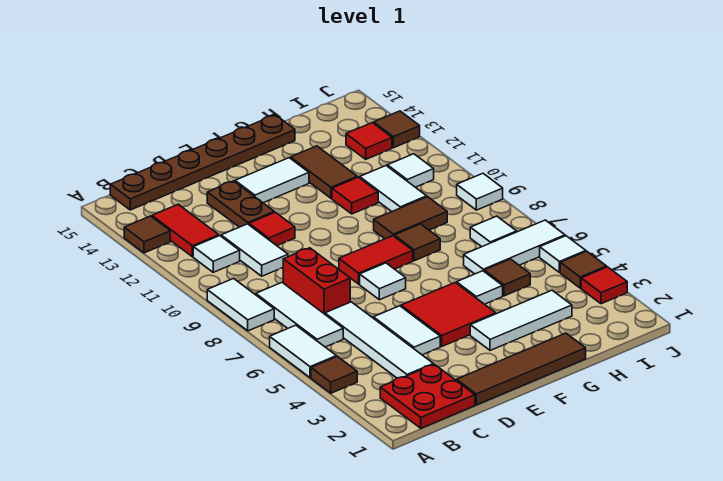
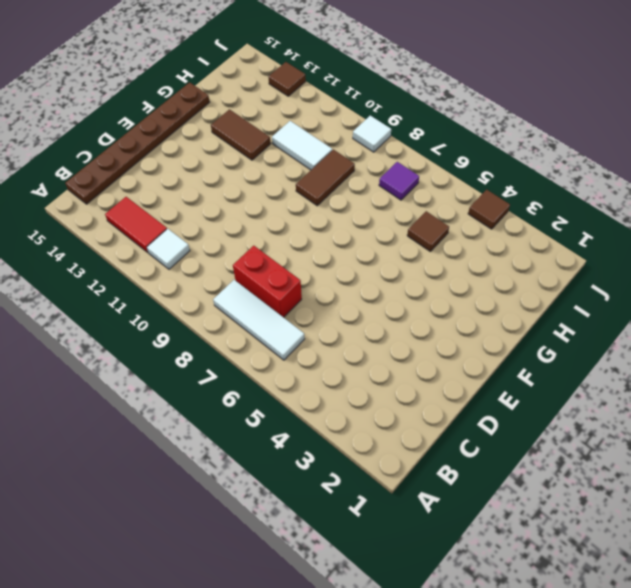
purple 1x1 tile [379,162,419,200] -> white 1x1 tile [470,216,517,247]
none -> brown 1x1 tile [311,356,357,393]
none -> white 1x2 tile [270,325,336,378]
none -> white 1x2 tile [207,279,274,331]
none -> brown 1x1 tile [124,216,170,253]

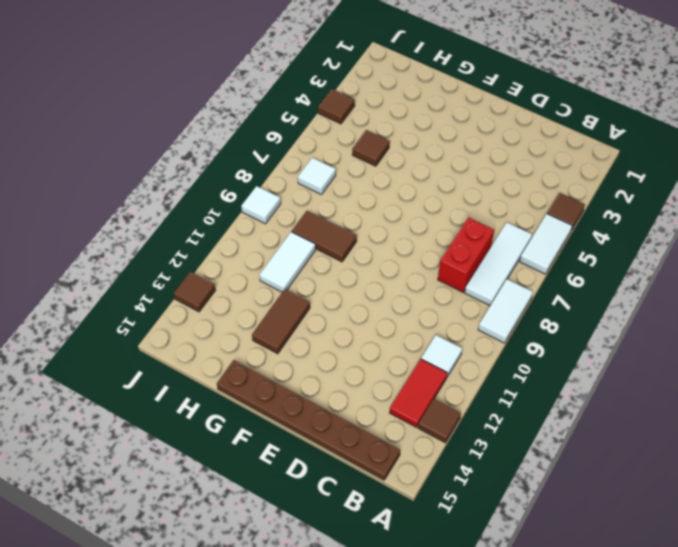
none -> red 2x2 plate [380,364,475,428]
none -> white 1x4 tile [325,302,433,378]
none -> white 1x2 tile [221,224,288,276]
none -> brown 1x4 tile [456,333,586,405]

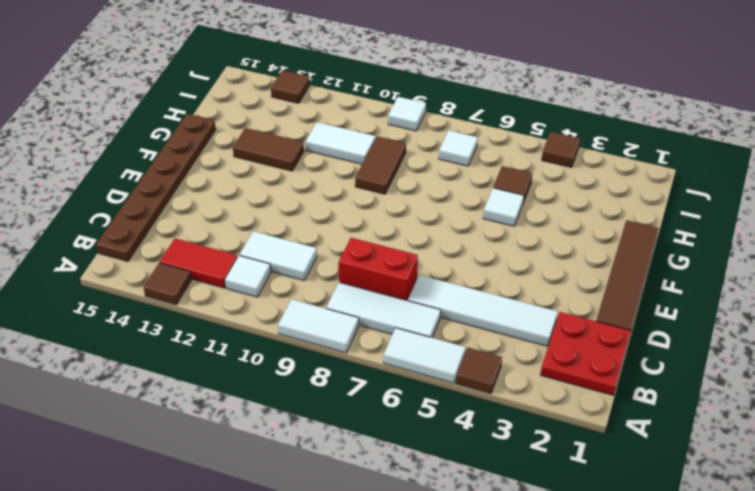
none -> white 1x2 tile [373,306,440,355]
none -> red 1x1 tile [249,212,295,246]
none -> brown 1x2 plate [207,181,274,227]
none -> red 2x2 tile [401,283,496,346]

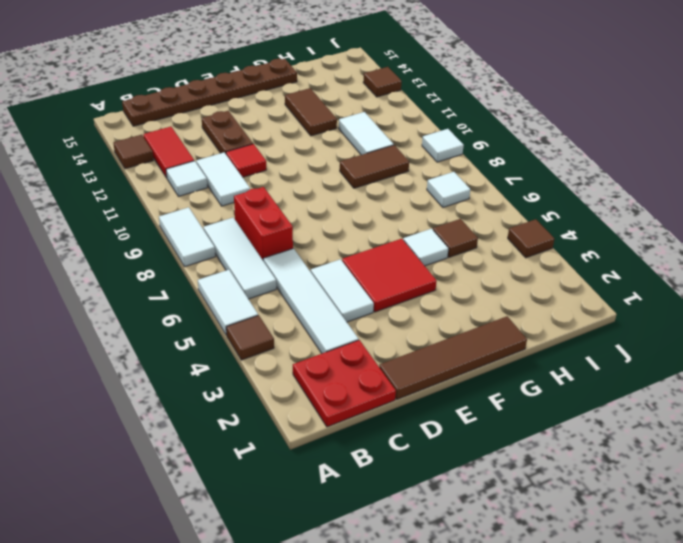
none -> white 1x1 tile [360,263,406,300]
none -> red 1x2 tile [339,236,413,284]
none -> white 1x2 tile [235,158,309,203]
none -> white 1x3 tile [470,290,572,350]

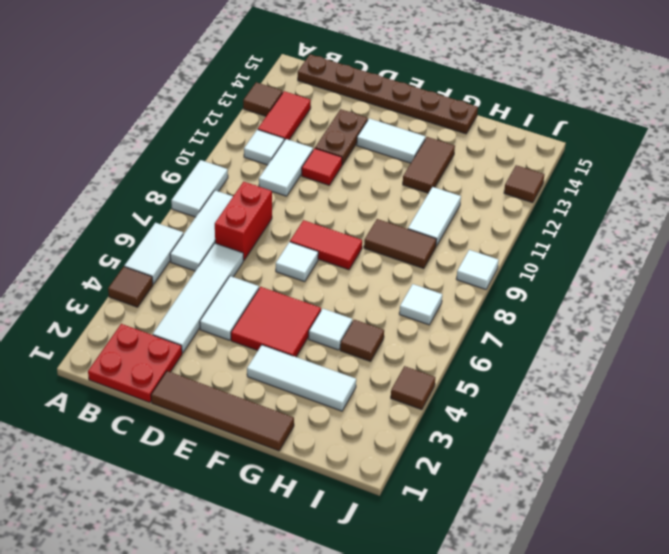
none -> brown 1x1 tile [394,224,440,261]
none -> red 1x1 tile [332,177,378,214]
none -> white 1x3 tile [464,220,565,274]
none -> white 1x1 tile [387,154,434,187]

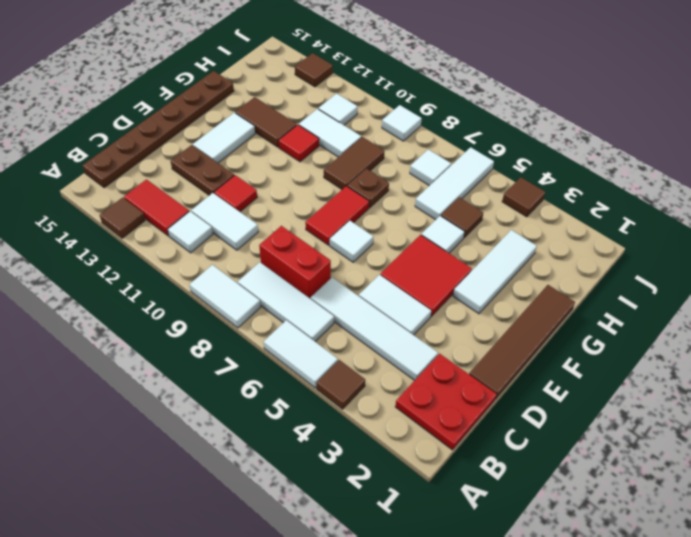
brown 1x1 plate [347,168,389,208] -> brown 1x1 tile [394,224,440,261]
none -> red 1x1 tile [346,123,392,159]
none -> red 1x1 tile [581,267,627,304]
none -> white 1x1 tile [540,236,586,273]

